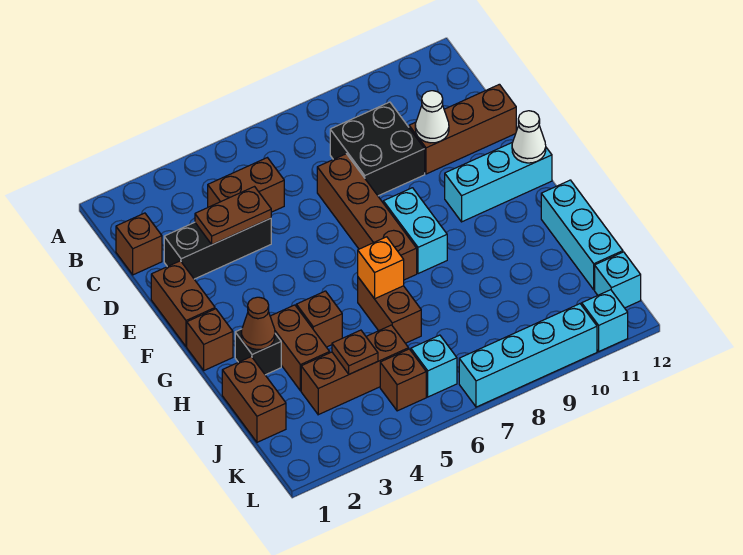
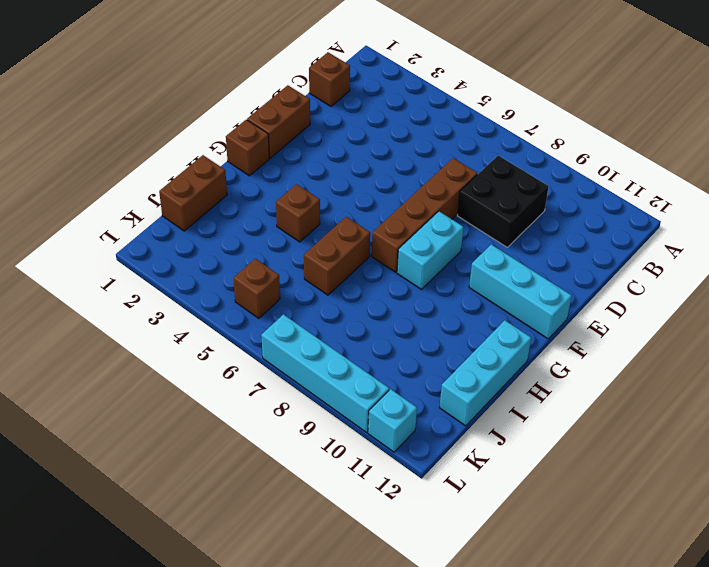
none -> brown 1x2 brick [208,158,284,212]
none -> black 1x3 brick [164,218,271,279]
none -> brown 1x3 brick [409,84,516,174]

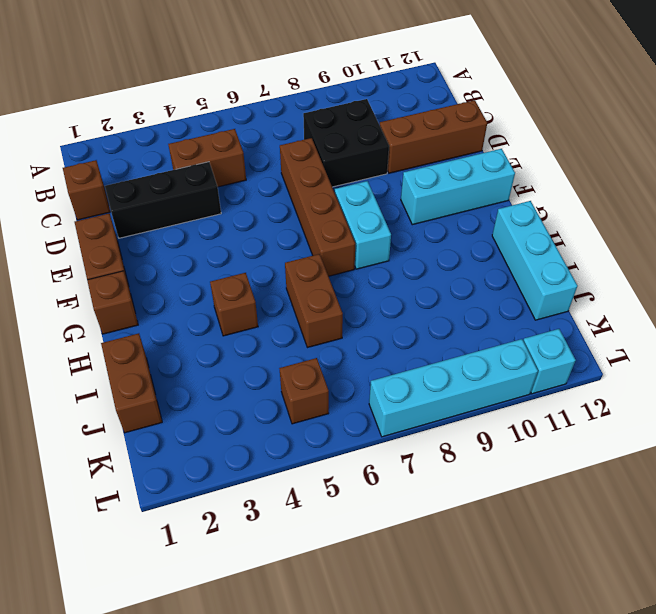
none -> black 1x1 brick [235,329,281,375]
none -> brown 1x2 brick [270,305,330,391]
none -> brown 1x3 brick [301,325,409,415]

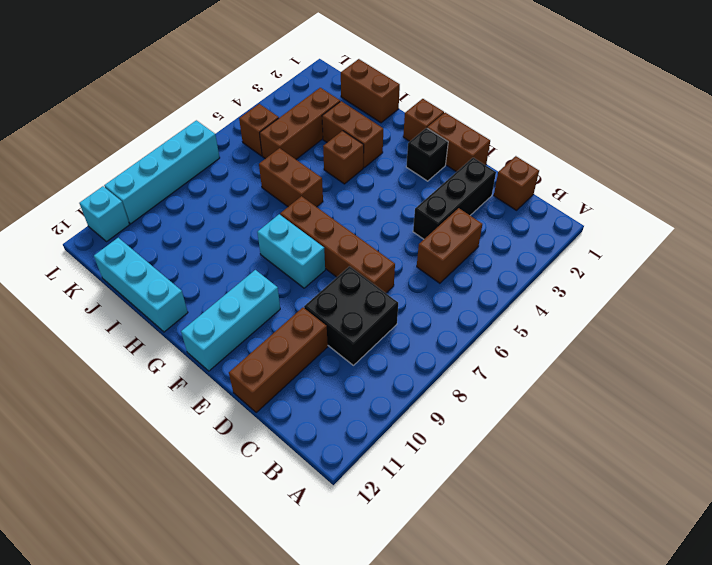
black 1x1 brick [406,128,448,181] -> black 1x1 brick moved to [235,329,281,375]
none -> cyan 1x1 brick [411,335,457,397]
none -> cyan 1x1 brick [595,252,641,308]
none -> brown 1x2 plate [195,187,271,245]

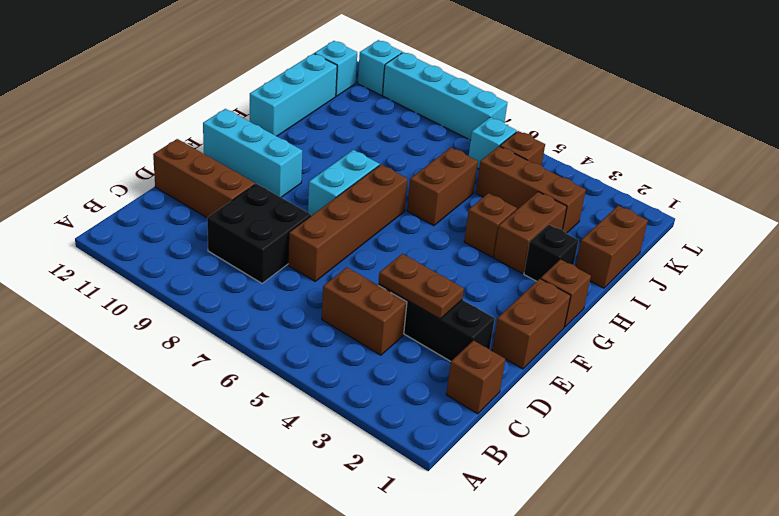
none -> white 1x1 cone [415,91,449,143]
none -> white 1x1 cone [512,111,546,163]
none -> brown 1x1 cone [241,297,275,349]

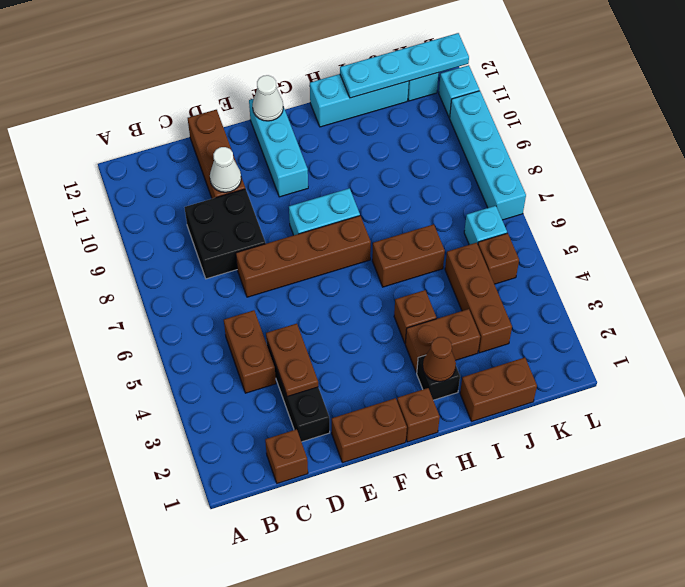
cyan 1x4 plate [340,33,469,98] -> none
none -> orange 1x1 brick [358,237,404,299]
none -> brown 1x1 plate [332,330,378,374]

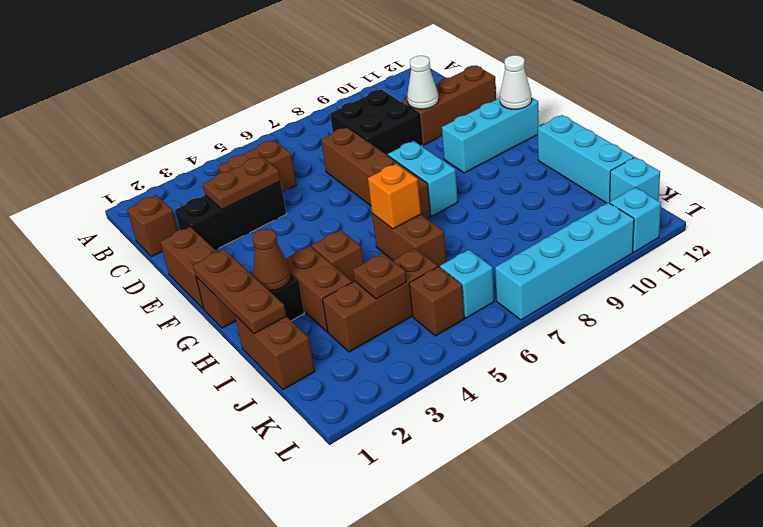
brown 1x3 plate [193,249,286,334] -> none

